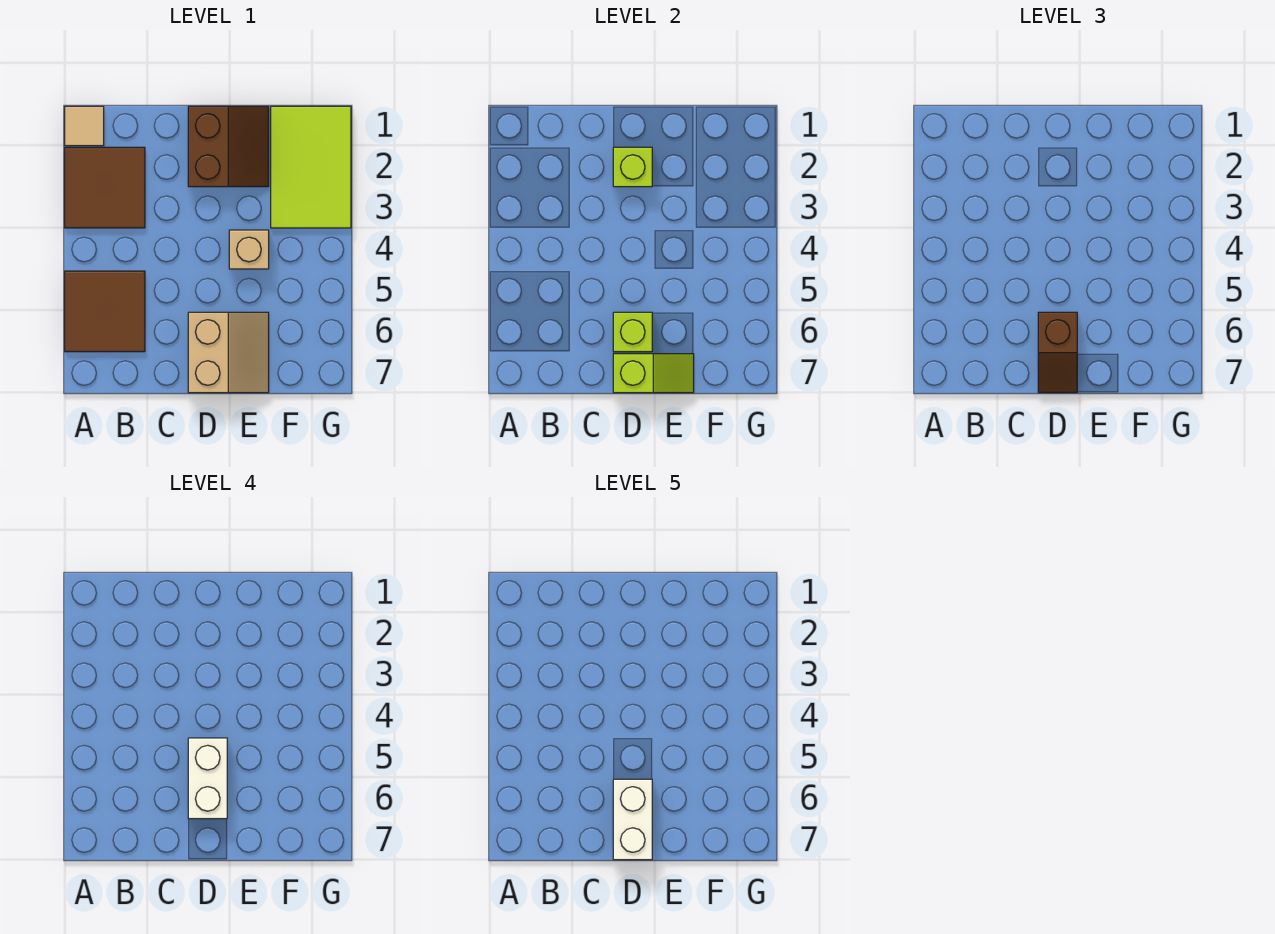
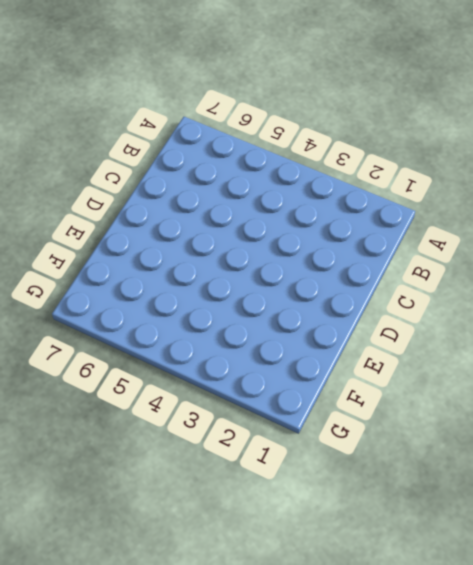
none -> tan 1x1 tile [65,106,104,146]
none -> brown 2x2 tile [65,147,145,228]
none -> brown 2x2 tile [65,271,145,352]

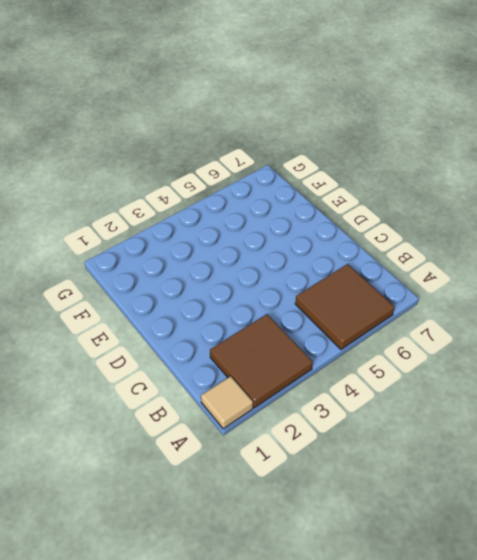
none -> brown 2x2 slope [188,106,269,187]
none -> tan 2x2 slope [188,312,269,393]
none -> tan 1x1 brick [229,230,269,269]

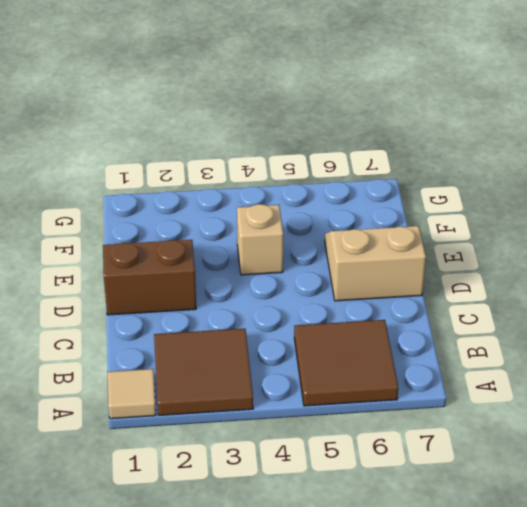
none -> lime 2x3 tile [271,106,351,228]
none -> lime 1x1 brick [613,147,652,187]
none -> lime 1x1 brick [613,312,652,352]

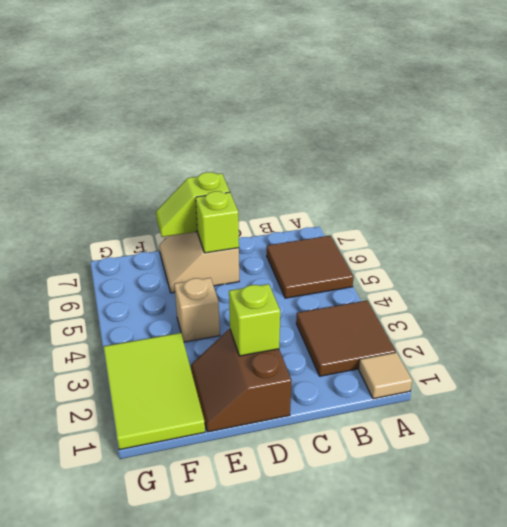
none -> brown 1x2 slope [1038,312,1077,393]
none -> white 1x2 brick [188,738,227,819]
none -> white 1x2 brick [613,779,652,860]

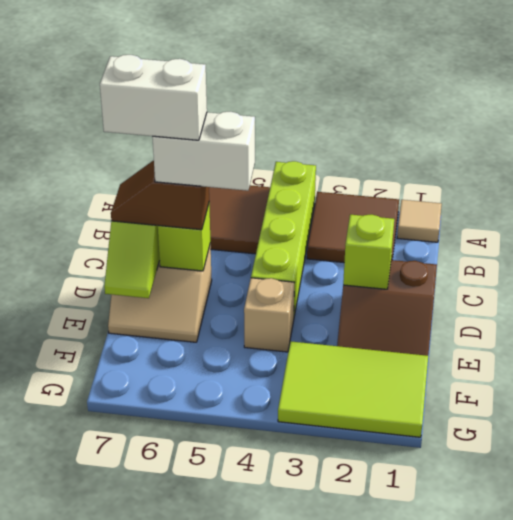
lime 1x4 brick [251,161,316,316] -> none

